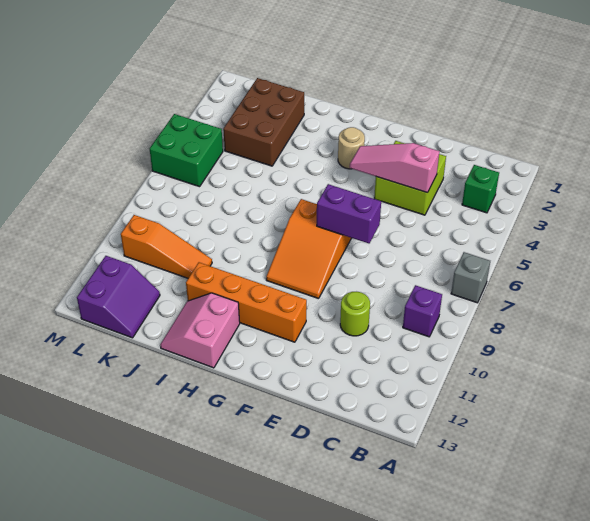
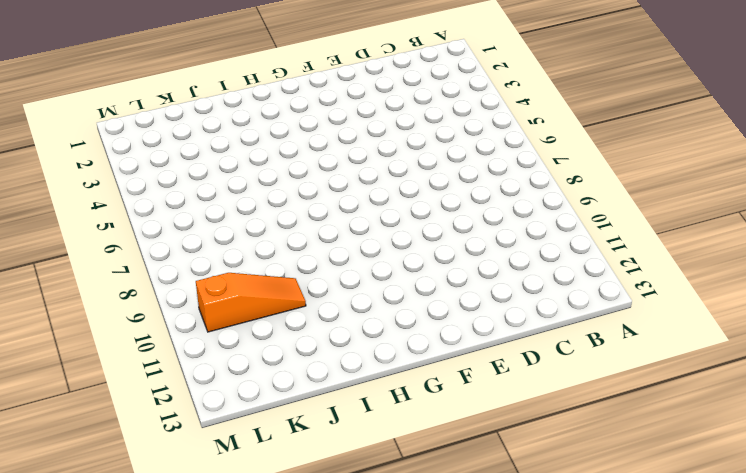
none -> grey 1x1 brick [451,252,490,303]
none -> green 1x1 brick [462,165,499,213]
none -> purple 1x1 brick [403,285,442,337]

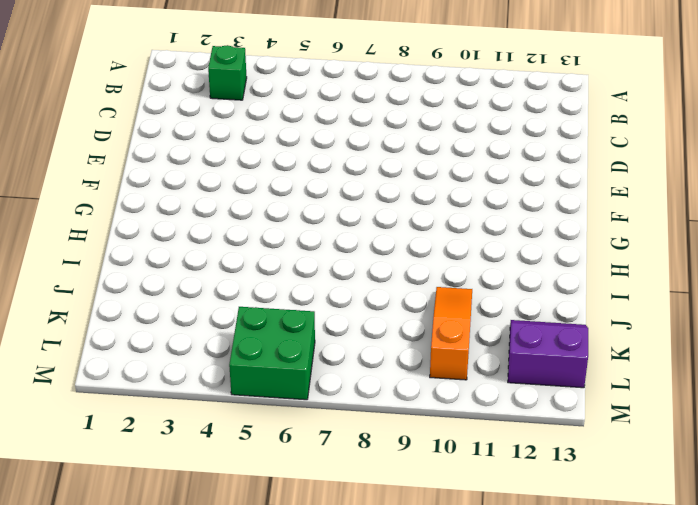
none -> grey 1x1 brick [451,252,490,303]
none -> purple 1x1 brick [403,285,442,337]
none -> lime 2x2 brick [374,141,446,215]

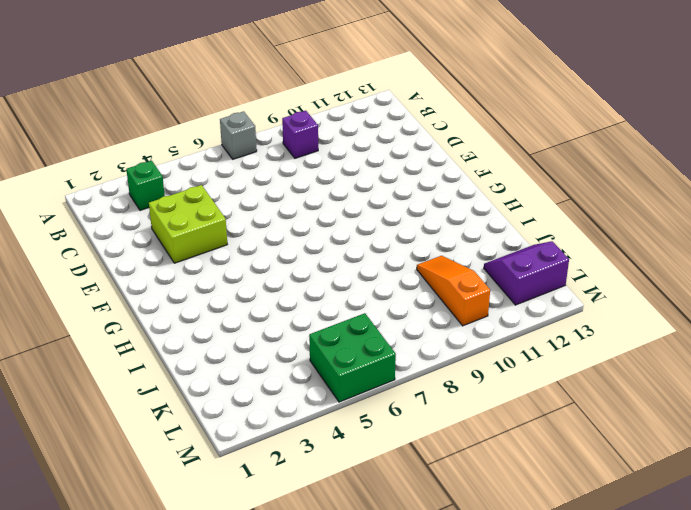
none -> lime 1x1 round brick [340,292,370,336]
none -> orange 2x3 slope [266,199,351,299]
none -> orange 1x4 brick [186,262,307,342]

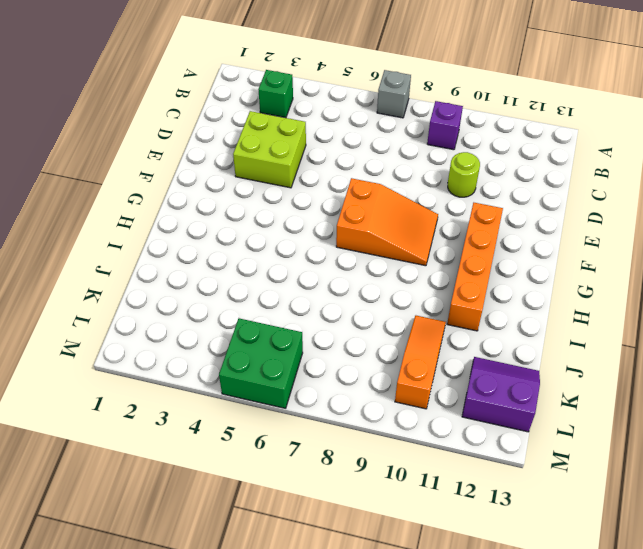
none -> tan 1x1 round brick [338,127,365,169]
none -> pink 2x2 slope [160,293,240,368]
none -> brown 2x3 brick [223,78,304,166]

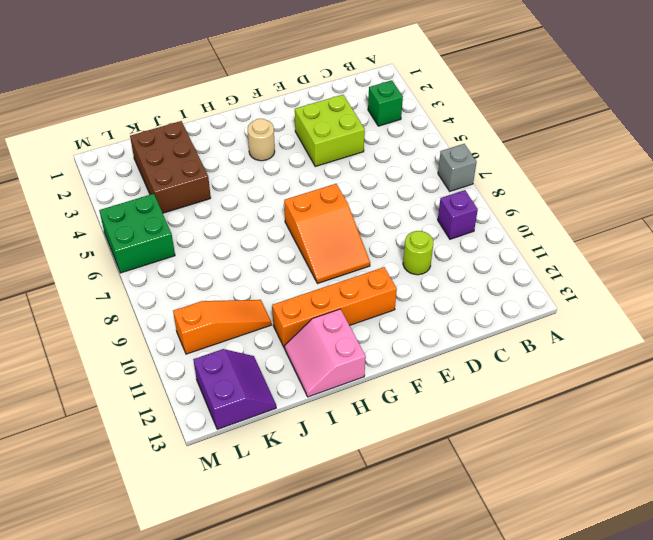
none -> pink 1x3 slope [350,143,440,193]
none -> purple 1x2 brick [317,184,381,243]

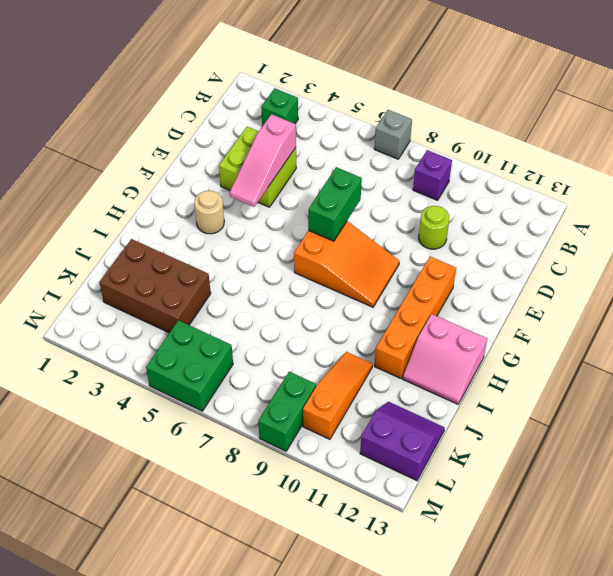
green 1x2 brick [308,167,362,241] -> purple 1x2 brick [317,184,381,243]
green 1x2 brick [258,372,316,451] -> none

